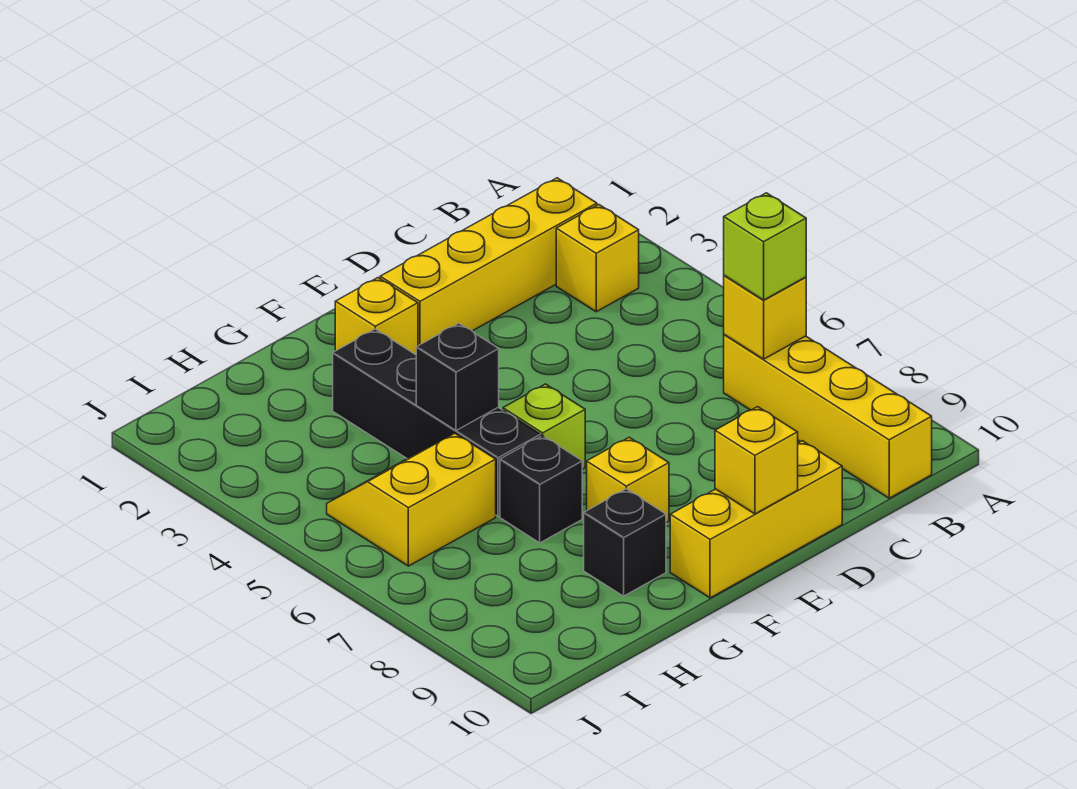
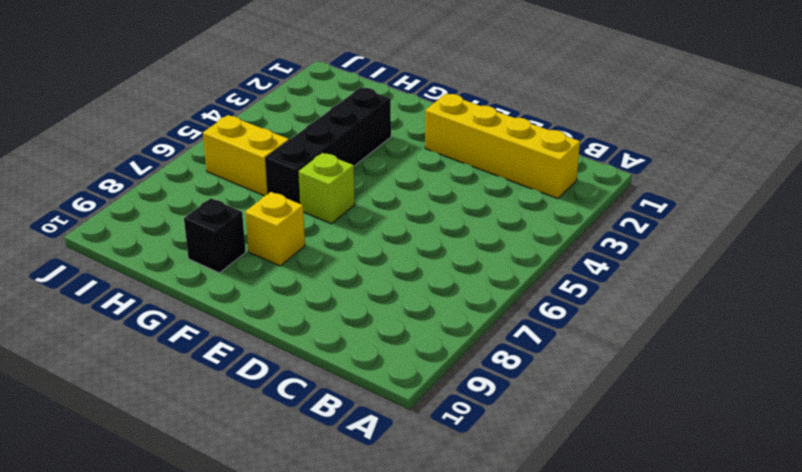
none -> yellow 1x1 brick [556,205,639,312]
none -> yellow 1x4 brick [724,335,932,498]
none -> yellow 1x3 brick [670,441,842,598]

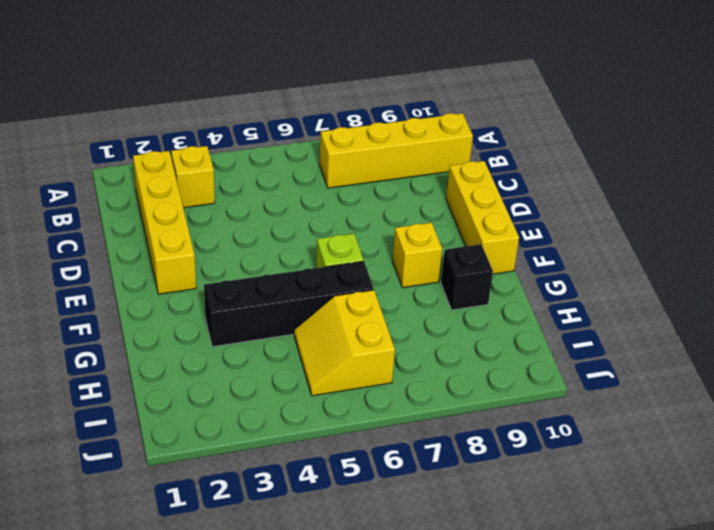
none -> yellow 1x1 brick [335,278,418,355]
none -> black 1x1 brick [500,436,582,543]
none -> yellow 1x1 brick [724,275,806,359]

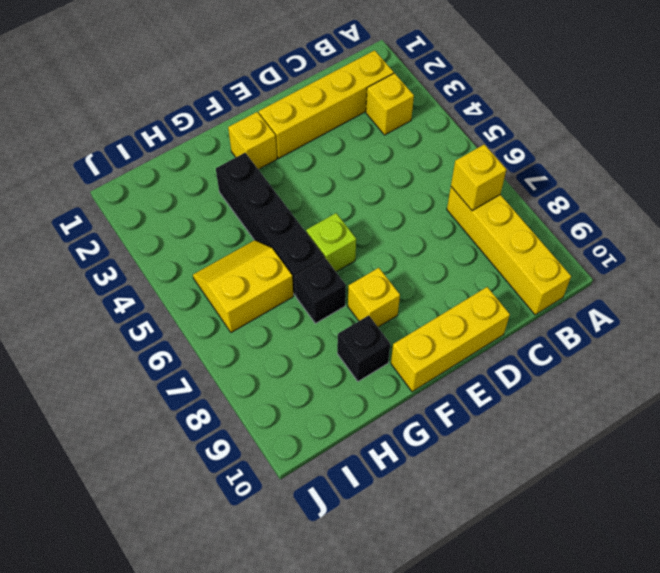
none -> yellow 1x1 brick [715,407,798,514]
none -> black 1x1 brick [416,323,499,431]
none -> lime 1x1 brick [724,193,806,300]

